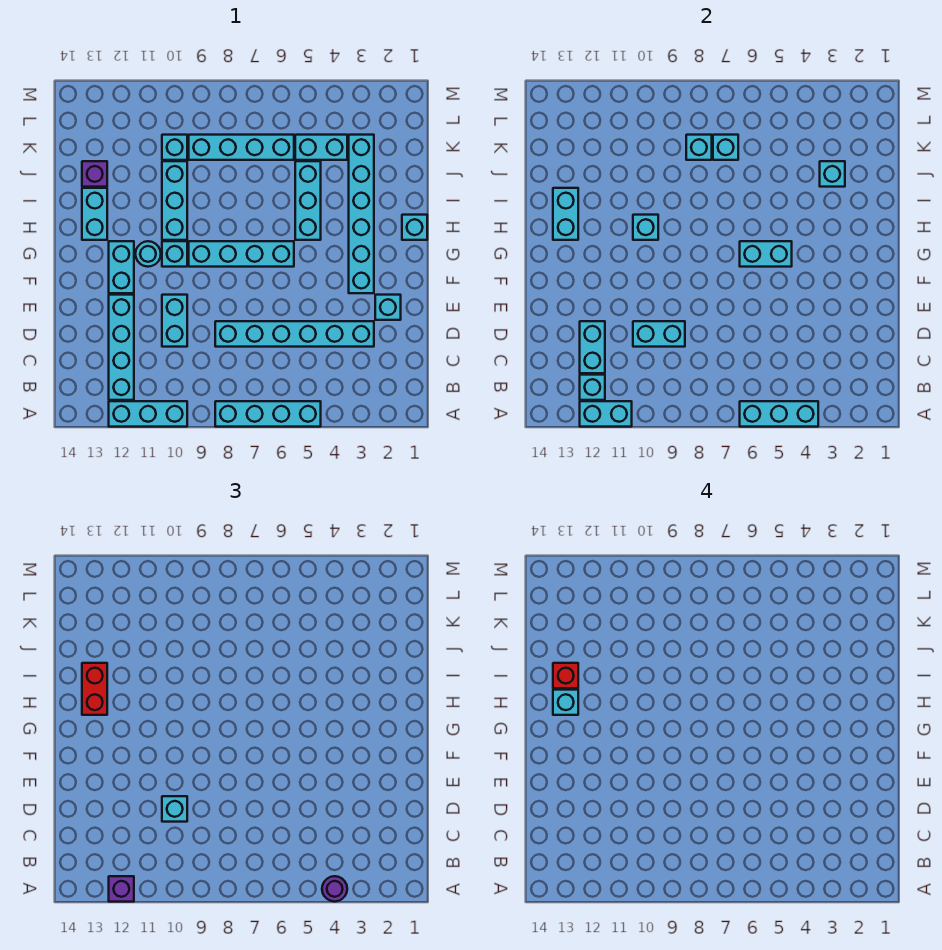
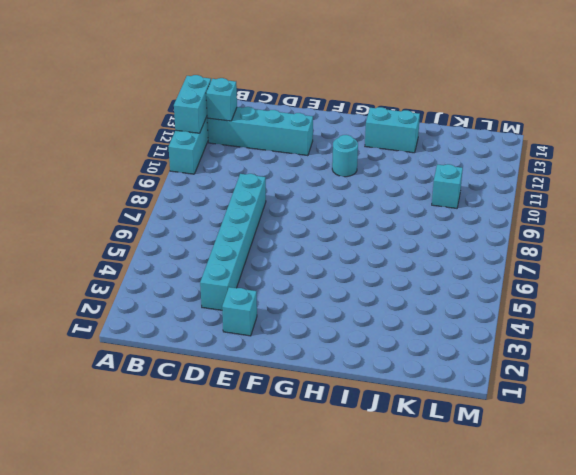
none -> cyan 1x4 brick [215,401,321,427]
none -> cyan 1x2 brick [162,295,187,347]
none -> cyan 1x6 brick [349,135,374,293]
none -> cyan 1x2 brick [109,241,134,293]

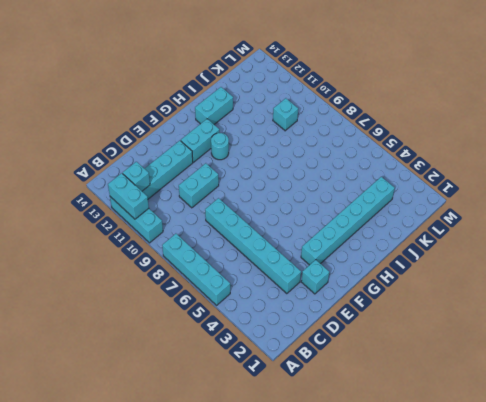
none -> cyan 1x4 brick [189,241,294,267]
none -> cyan 1x1 brick [162,241,187,267]
none -> cyan 1x1 brick [402,215,427,240]
none -> cyan 1x3 brick [295,161,321,240]

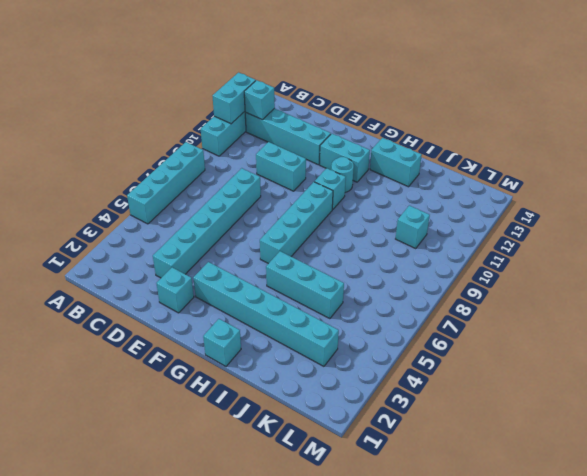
none -> cyan 1x3 brick [162,161,187,240]
none -> purple 1x1 brick [82,161,107,187]
none -> cyan 1x2 brick [295,135,347,160]
none -> cyan 1x4 brick [189,135,294,160]

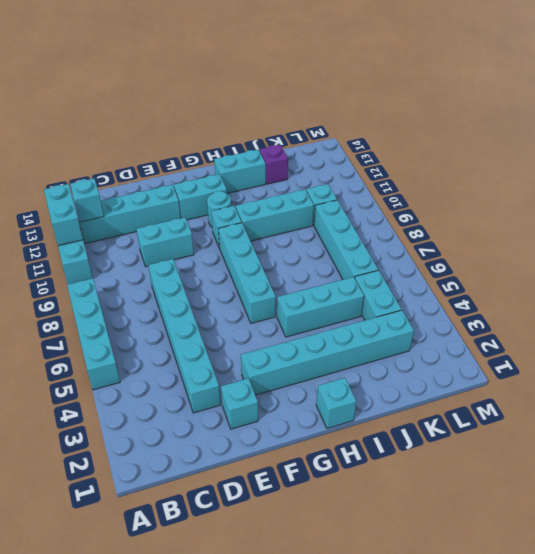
none -> cyan 1x3 brick [740,401,818,427]
none -> cyan 1x2 brick [580,321,605,373]
none -> cyan 1x2 brick [633,321,685,347]
none -> cyan 1x2 brick [740,241,792,267]

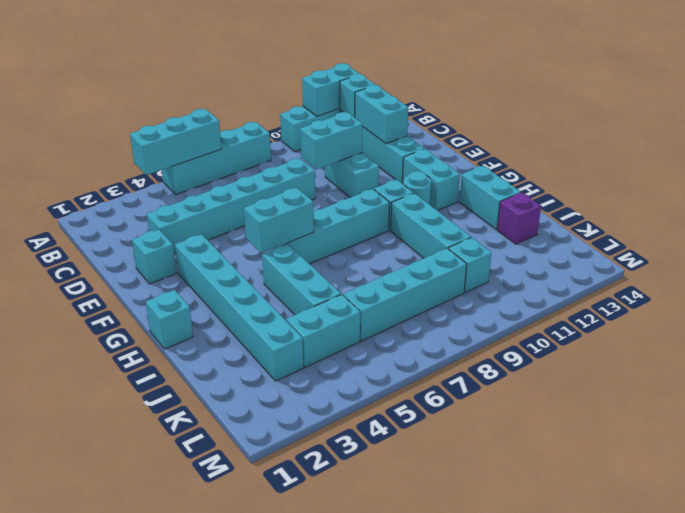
none -> cyan 1x1 brick [633,215,658,240]
none -> cyan 1x2 brick [553,188,578,240]
none -> cyan 1x1 brick [820,161,845,187]
none -> cyan 1x1 brick [713,135,738,160]

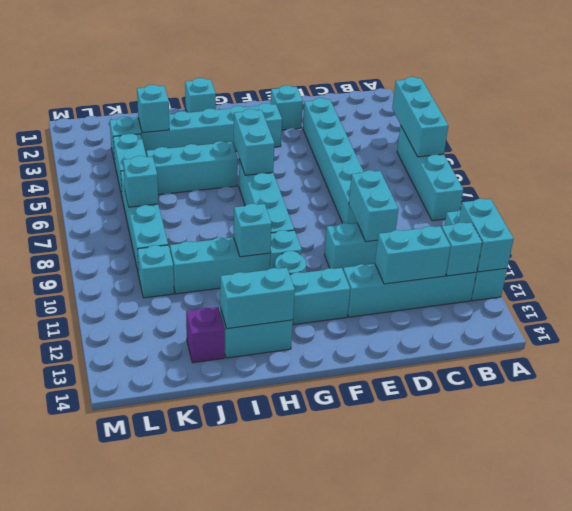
none -> cyan 1x1 brick [686,135,712,160]
none -> purple 1x1 round brick [322,876,347,902]
none -> purple 1x1 brick [109,876,134,902]
none -> cyan 1x1 brick [162,796,187,822]

